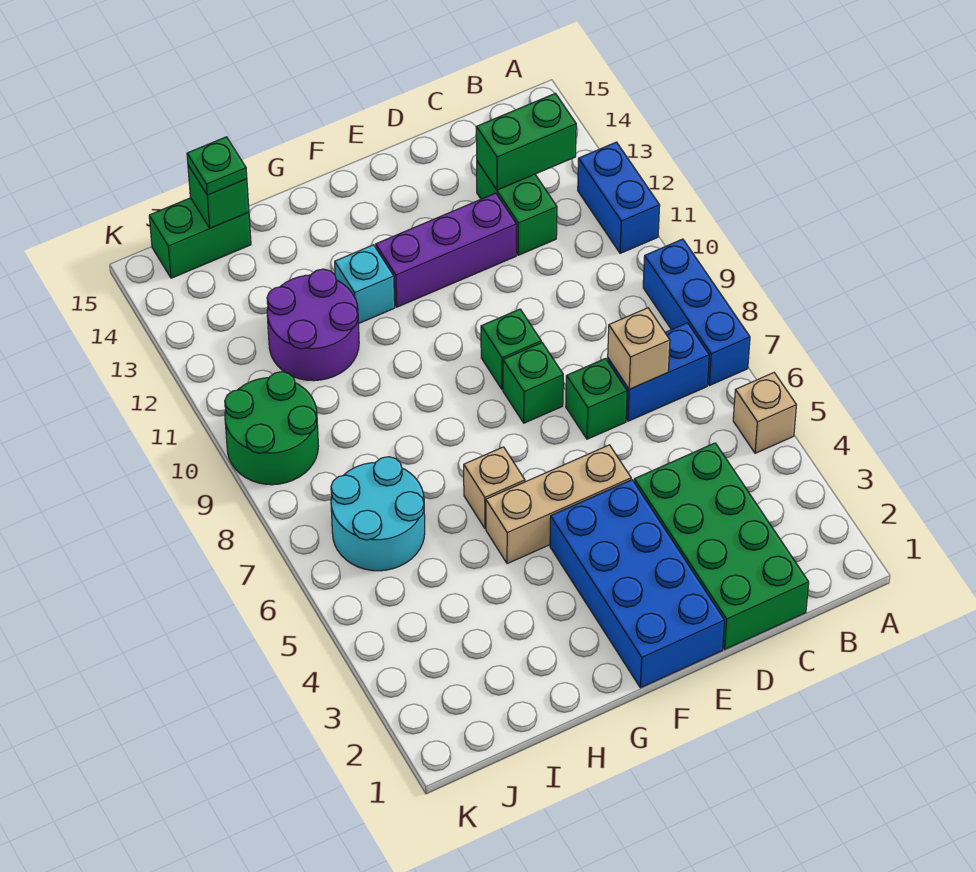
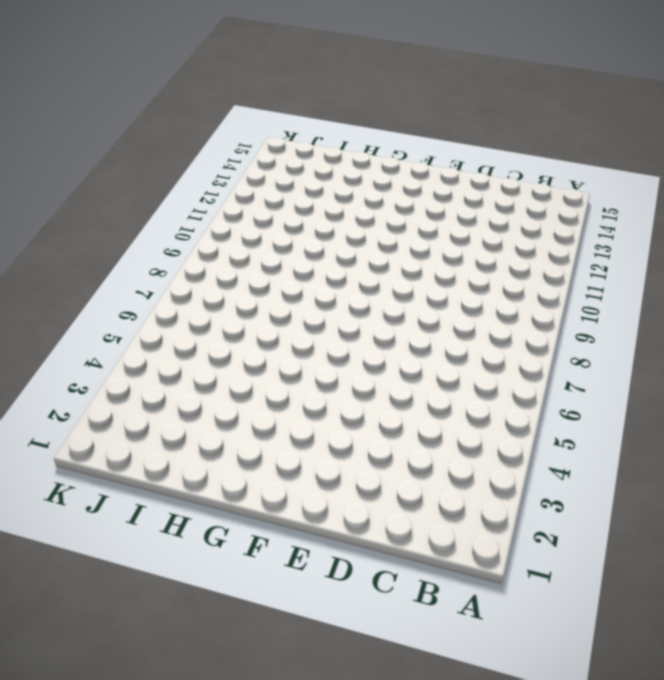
none -> tan 1x1 brick [733,373,796,453]
none -> blue 1x3 brick [643,239,750,386]
none -> blue 1x2 brick [578,142,660,253]

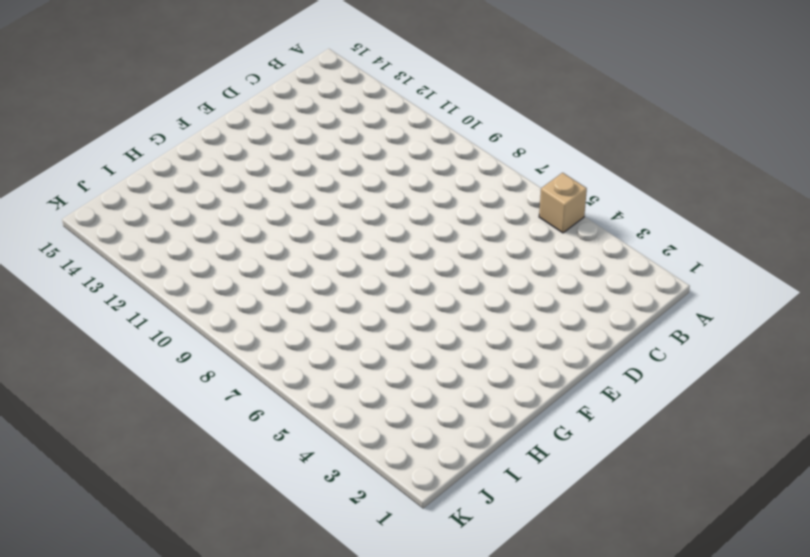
none -> blue 1x3 brick [643,239,750,386]
none -> blue 1x2 brick [578,142,660,253]
none -> blue 1x2 brick [608,323,709,421]

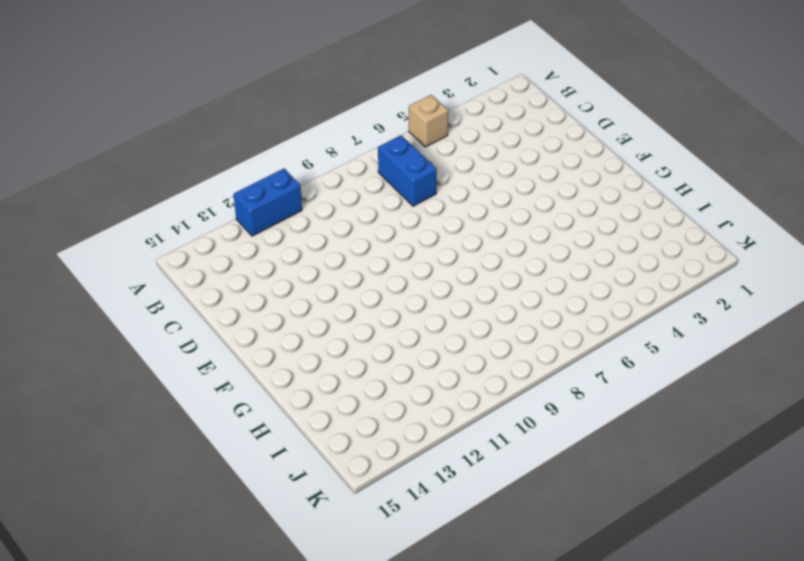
none -> blue 1x3 brick [643,239,750,386]
none -> green 2x4 brick [634,443,809,649]
none -> green 1x2 brick [477,161,557,255]

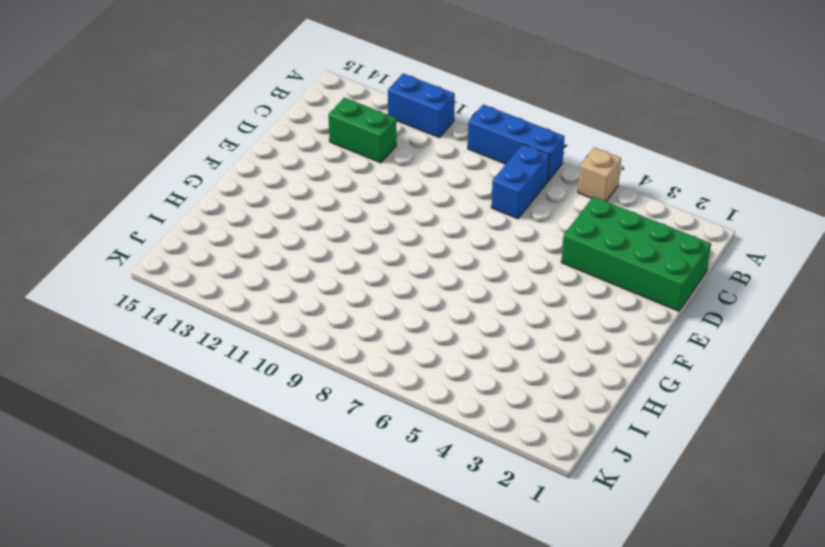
none -> green 1x1 brick [566,358,627,439]
none -> purple 1x3 brick [376,193,517,307]
none -> blue 2x4 brick [550,480,725,688]

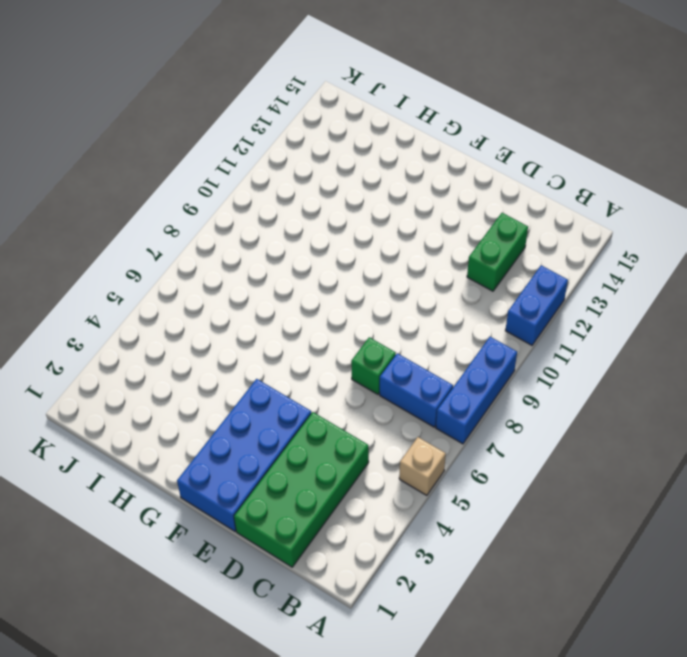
none -> purple 1x3 brick [376,193,517,307]
none -> tan 1x3 brick [486,445,631,564]
none -> green 1x1 brick [503,343,563,423]

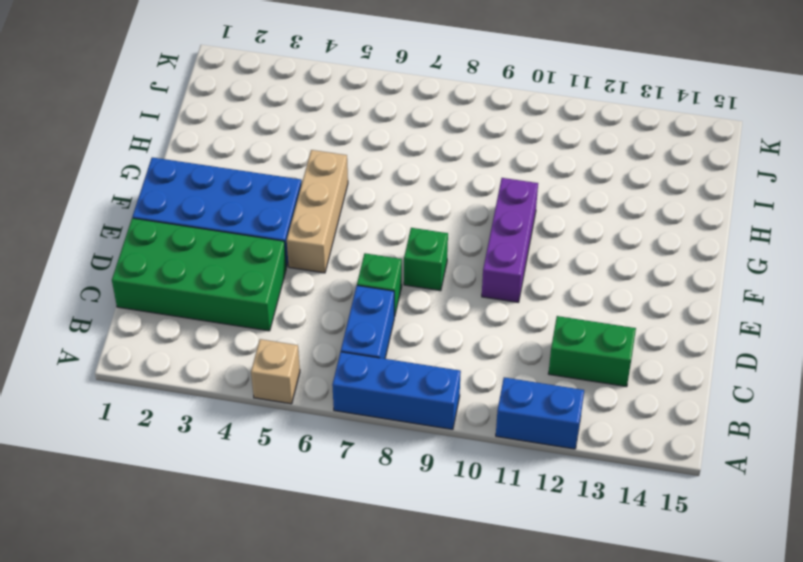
purple 1x3 brick [482,178,538,302] -> purple 1x3 brick moved to [376,193,517,307]
none -> green 1x1 brick [481,309,541,389]
none -> tan 1x1 brick [464,447,525,528]
none -> cyan 1x1 brick [335,245,395,323]

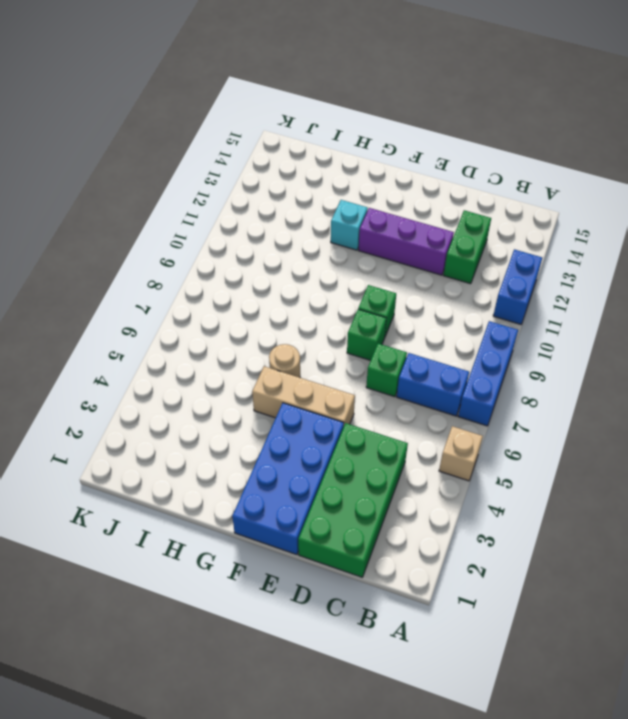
tan 1x1 round brick [269,344,300,378] -> tan 1x1 brick [464,447,525,528]
none -> purple 2x2 round brick [267,269,359,381]
none -> cyan 2x2 round brick [331,457,425,571]
none -> green 1x2 brick [149,198,251,278]

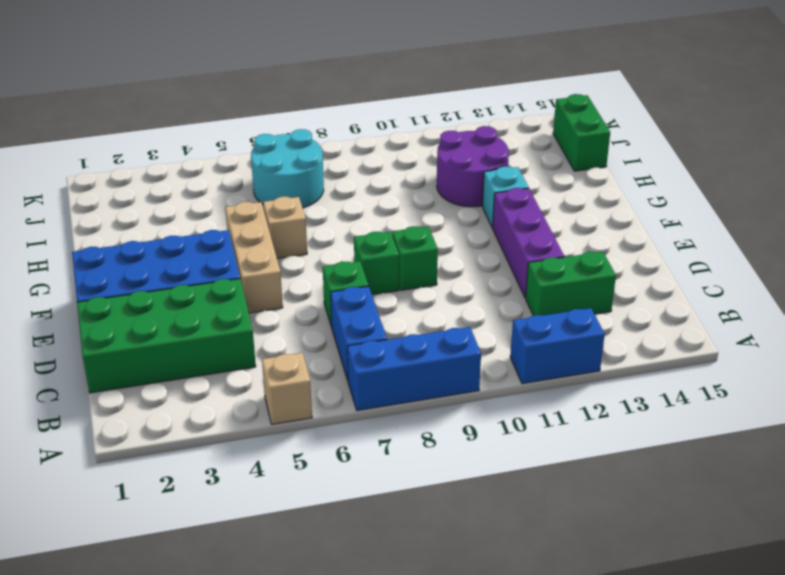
none -> green 2x2 round brick [225,372,318,485]
none -> green 1x2 brick [476,93,576,190]
none -> tan 1x1 brick [608,308,670,389]

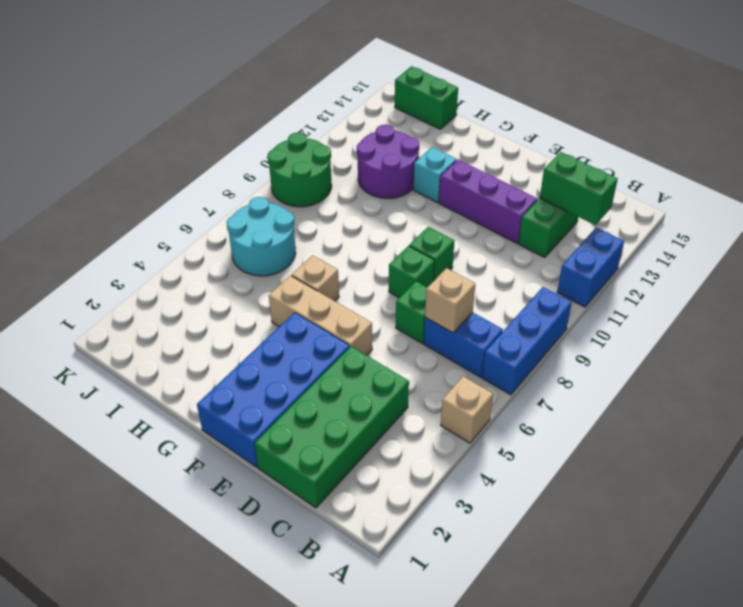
none -> green 1x1 brick [188,165,249,228]
none -> green 1x1 plate [187,137,247,195]

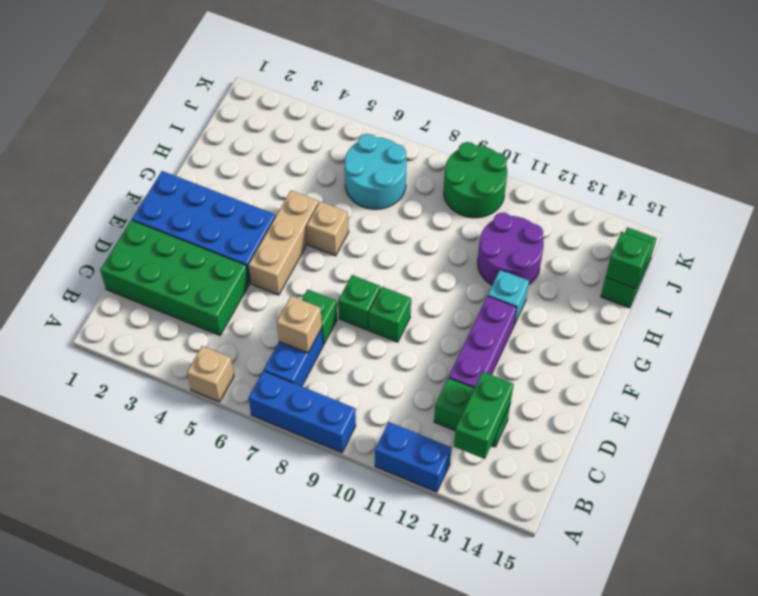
none -> green 1x1 plate [187,137,247,195]

